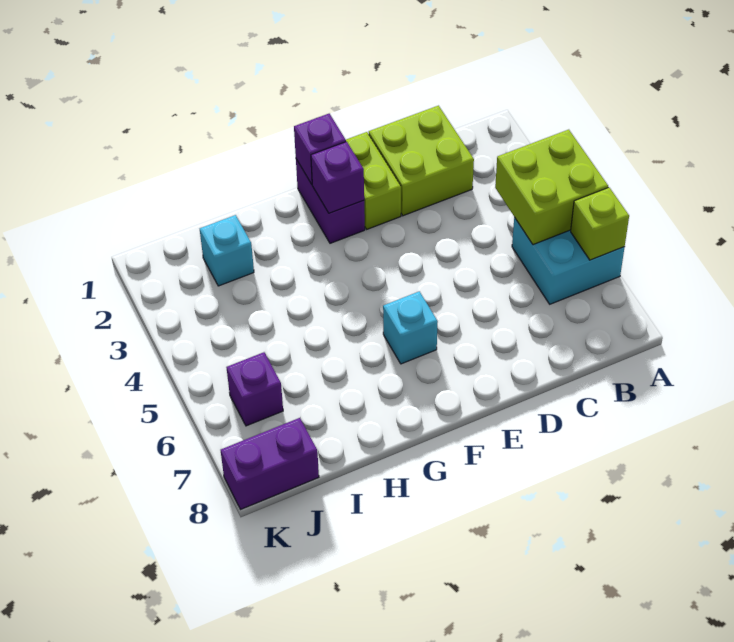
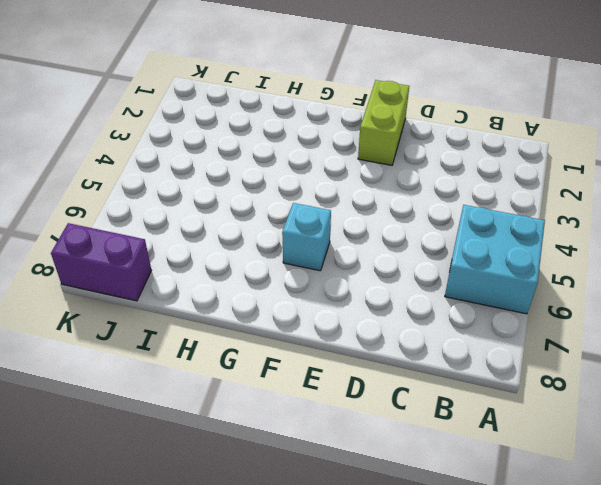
none -> lime 2x2 brick [369,106,474,216]
none -> purple 1x2 brick [296,159,365,243]
none -> cyan 1x1 brick [200,215,254,286]

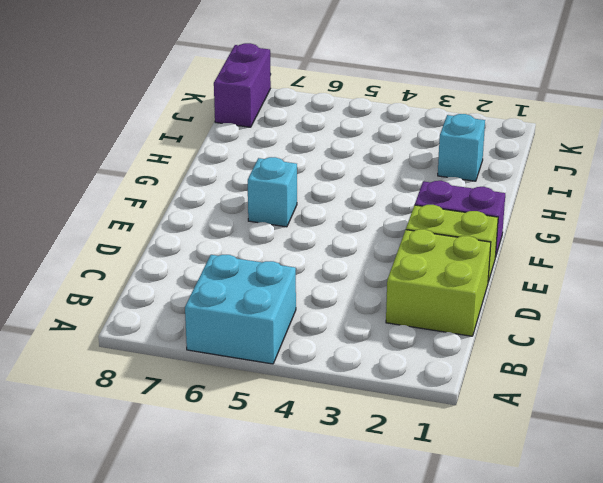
none -> purple 1x1 brick [227,352,283,426]
none -> lime 2x2 brick [495,130,608,245]
none -> lime 1x1 brick [571,187,629,260]

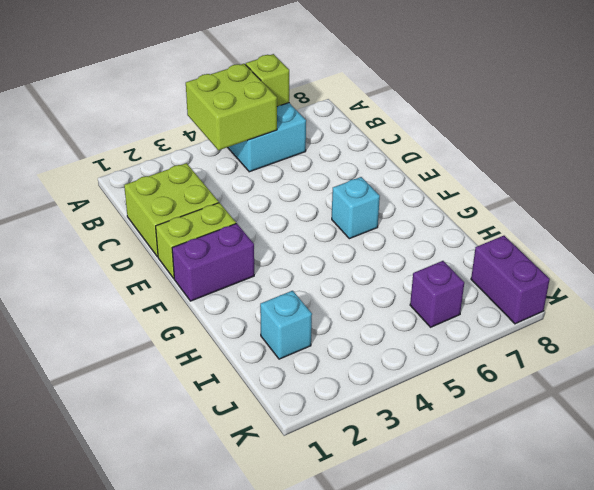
none -> purple 1x1 brick [294,114,346,184]
none -> purple 1x1 brick [311,142,364,213]

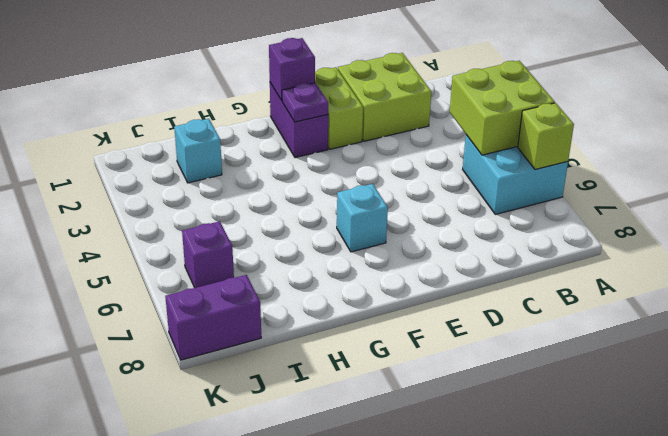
purple 1x1 plate [282,83,328,122] -> purple 1x1 brick [311,142,364,213]

